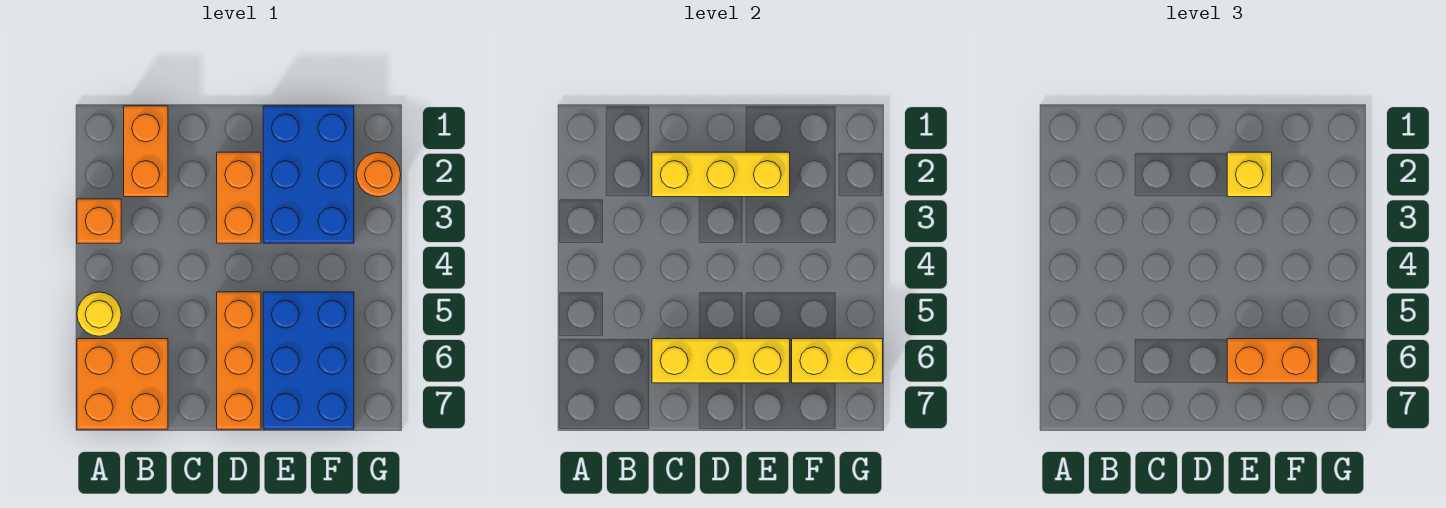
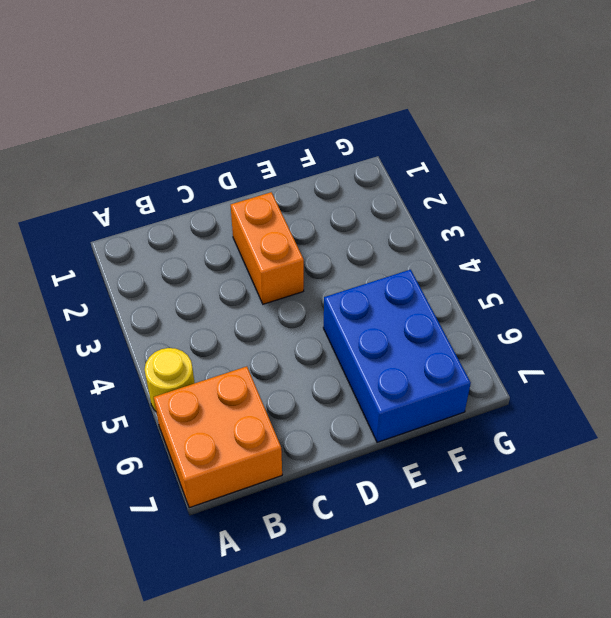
none -> orange 1x1 brick [77,199,121,243]
none -> orange 1x2 brick [124,106,168,197]
none -> orange 1x3 brick [217,292,261,429]

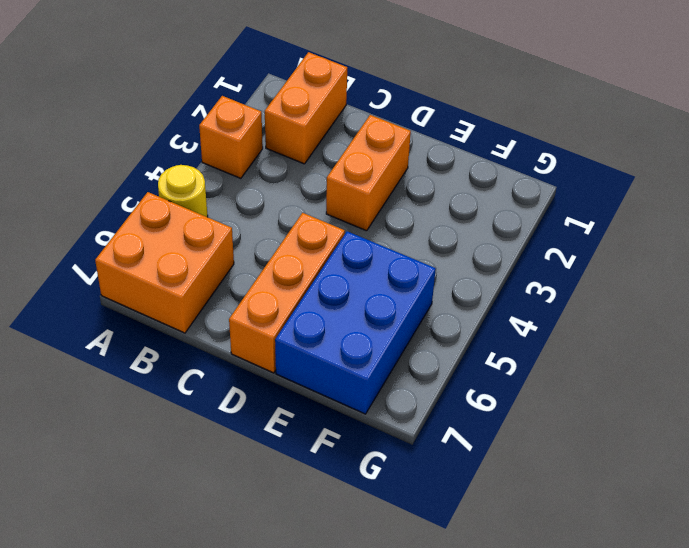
none -> blue 2x3 brick [263,106,354,243]
none -> orange 1x1 round brick [356,152,401,197]
none -> yellow 1x3 brick [652,152,790,197]

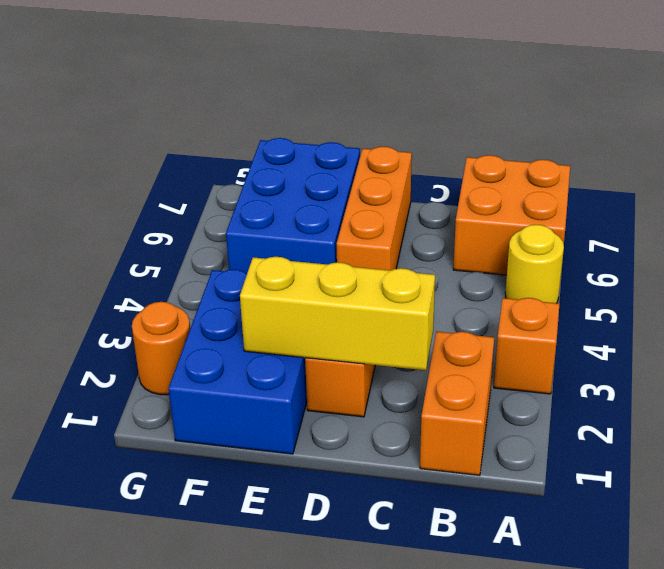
none -> yellow 1x3 brick [652,339,790,383]
none -> yellow 1x2 brick [792,339,883,383]
none -> yellow 1x1 brick [1227,152,1272,197]

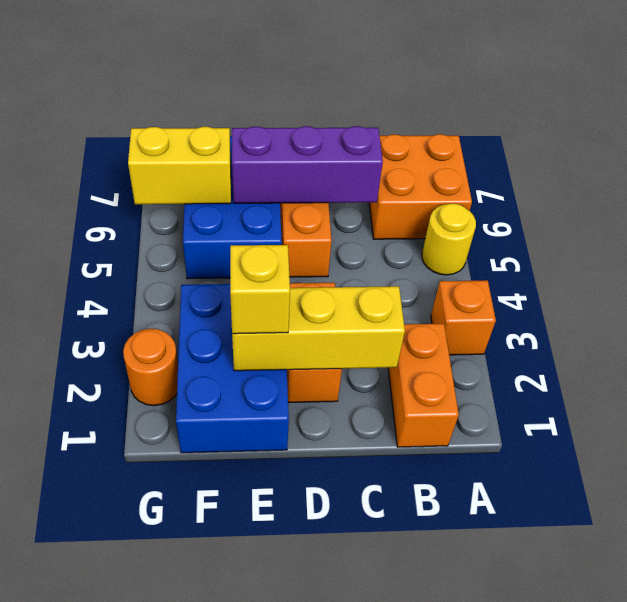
purple 1x3 brick [232,126,383,203] -> yellow 1x3 brick [652,339,790,383]
none -> orange 1x2 brick [1227,339,1318,383]

